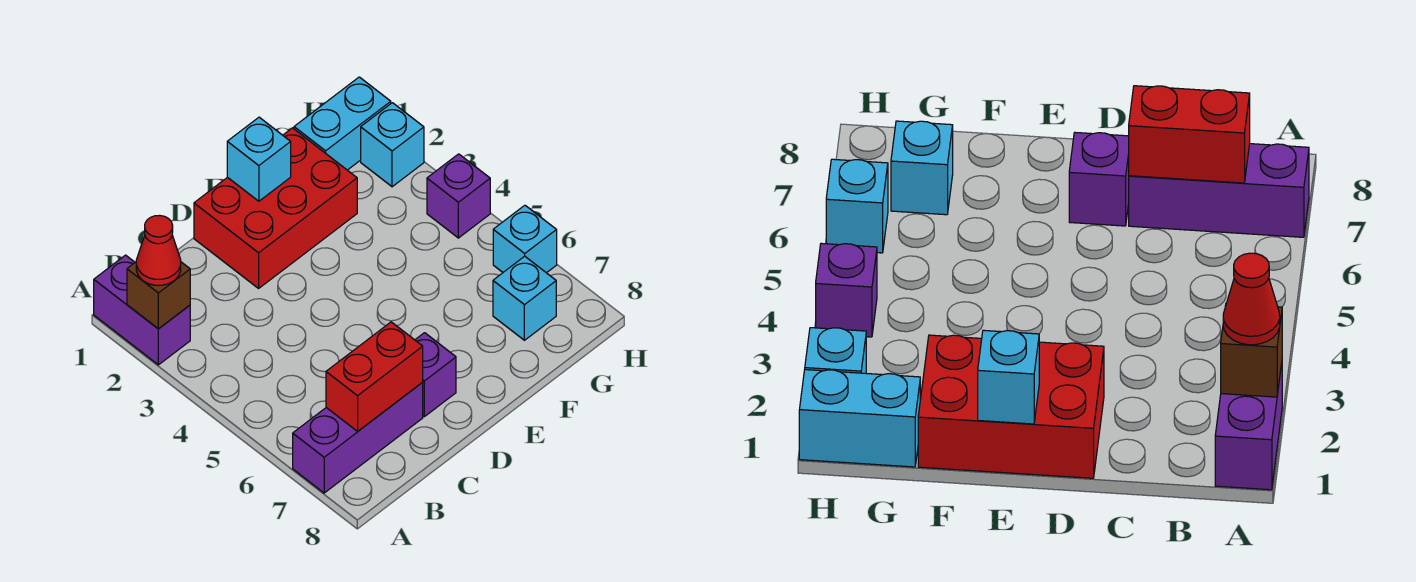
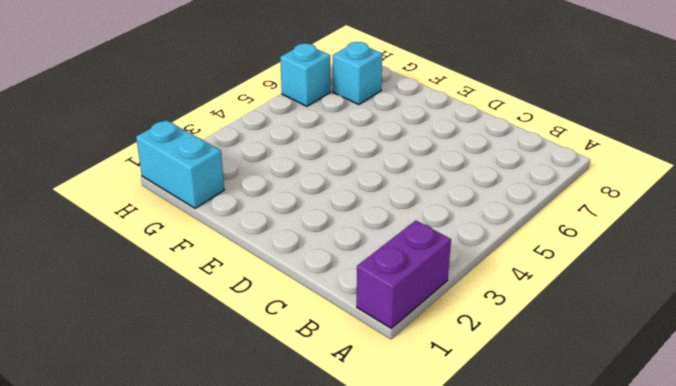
none -> purple 1x3 brick [293,382,423,493]
none -> red 2x3 brick [194,128,357,288]
none -> purple 1x1 brick [415,333,456,417]

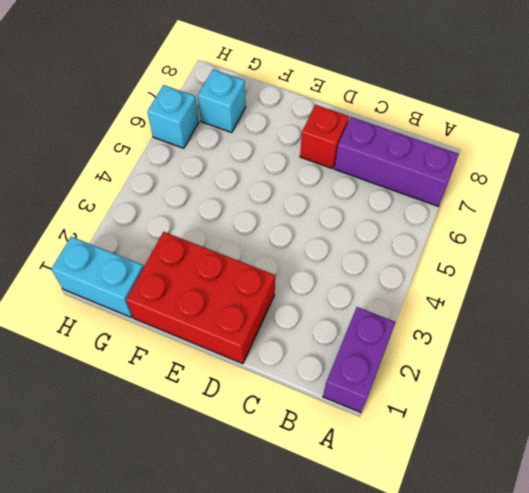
red 1x1 brick [300,105,349,169] -> purple 1x1 brick [415,333,456,417]
none -> cyan 1x1 brick [361,103,424,187]
none -> purple 1x1 brick [427,154,490,238]
none -> brown 1x1 brick [127,262,190,329]

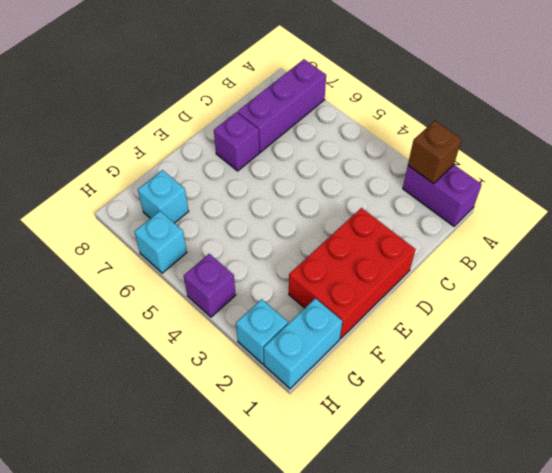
none -> red 1x2 brick [326,322,423,431]
none -> cyan 1x1 brick [227,117,291,201]
none -> red 1x1 cone [136,215,181,285]

